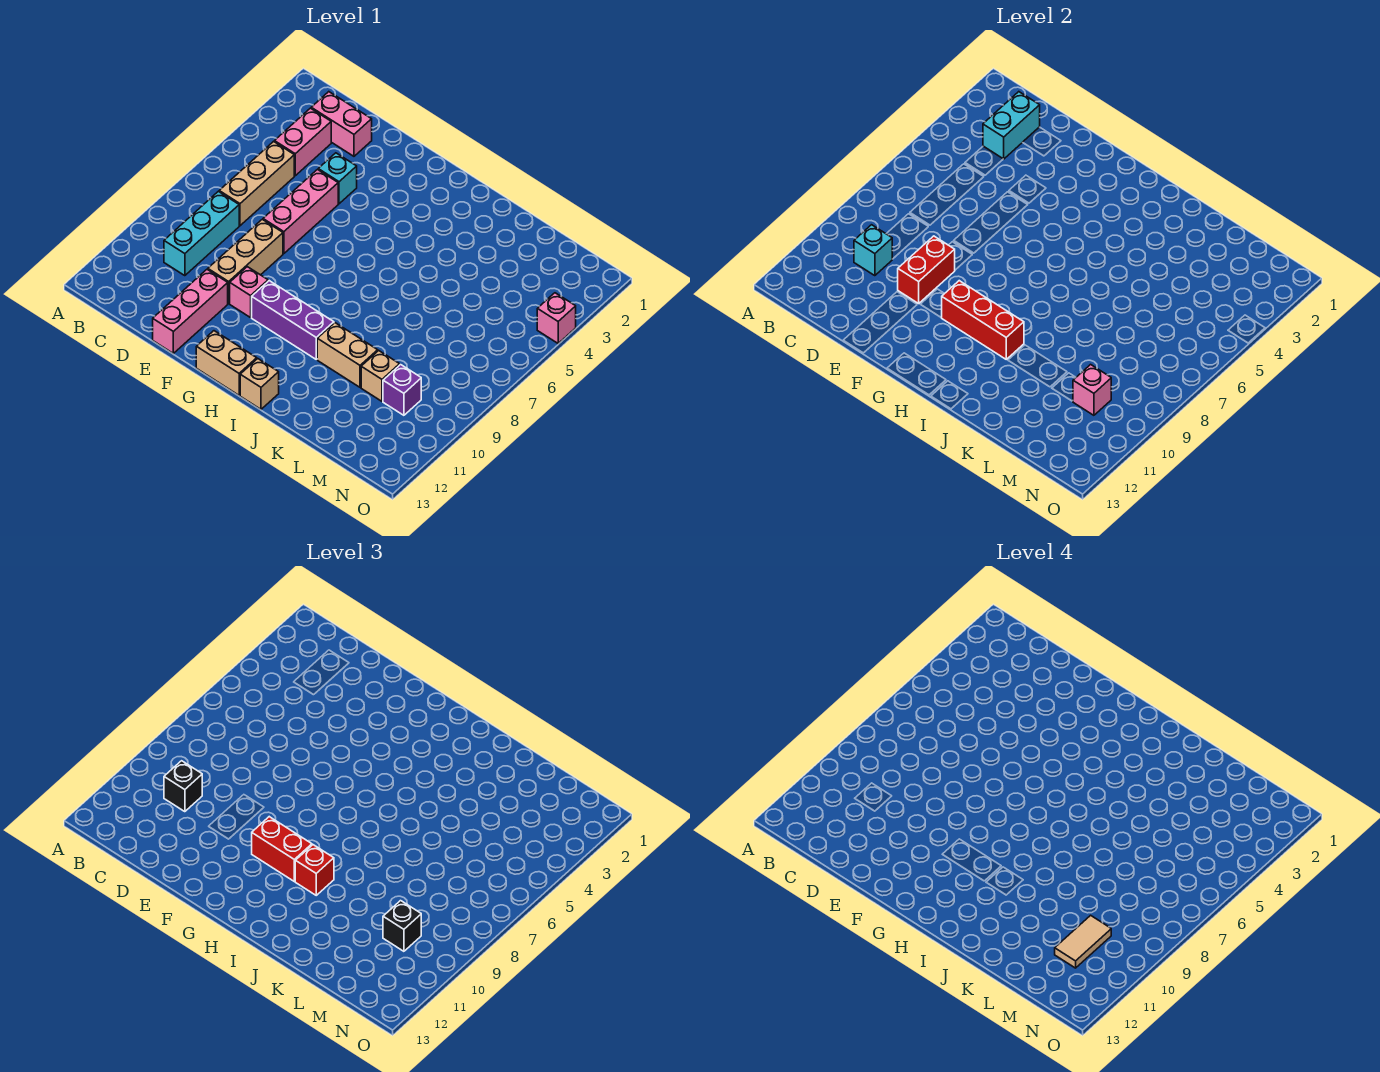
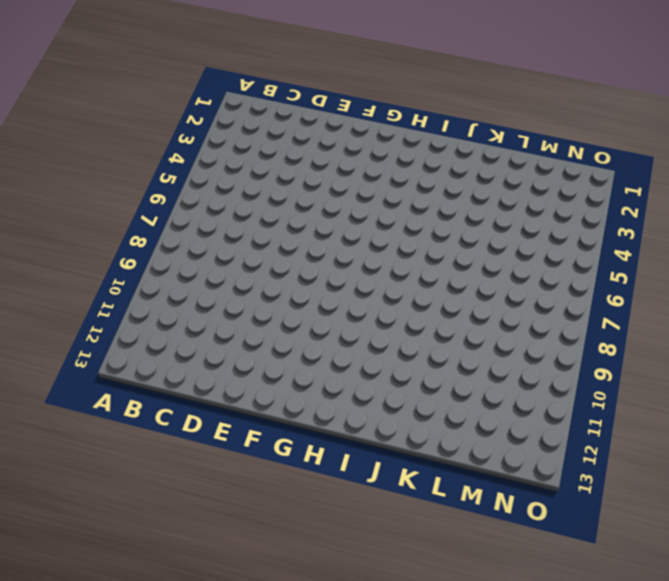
none -> pink 1x2 brick [311,92,372,156]
none -> pink 1x2 brick [274,108,331,176]
none -> tan 1x3 brick [219,142,294,226]

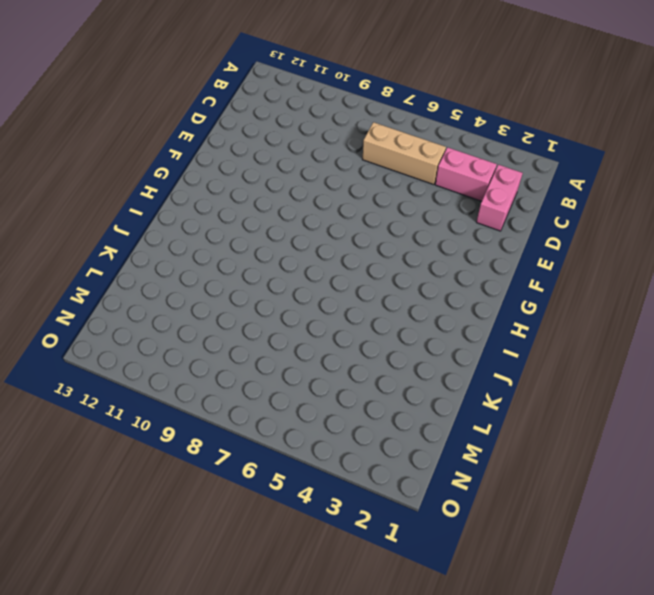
none -> cyan 1x3 brick [164,191,239,276]
none -> cyan 1x1 brick [318,153,357,204]
none -> pink 1x3 brick [263,170,338,254]

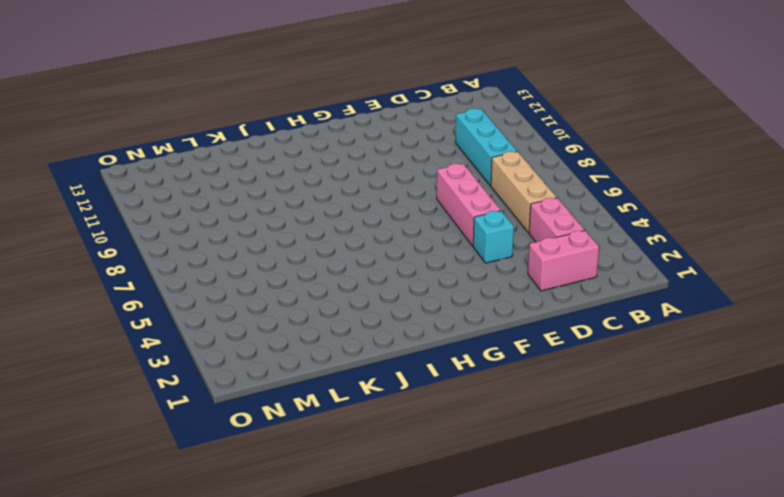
none -> tan 1x3 brick [208,219,283,303]
none -> pink 1x3 brick [153,269,228,353]
none -> pink 1x1 brick [230,267,268,318]

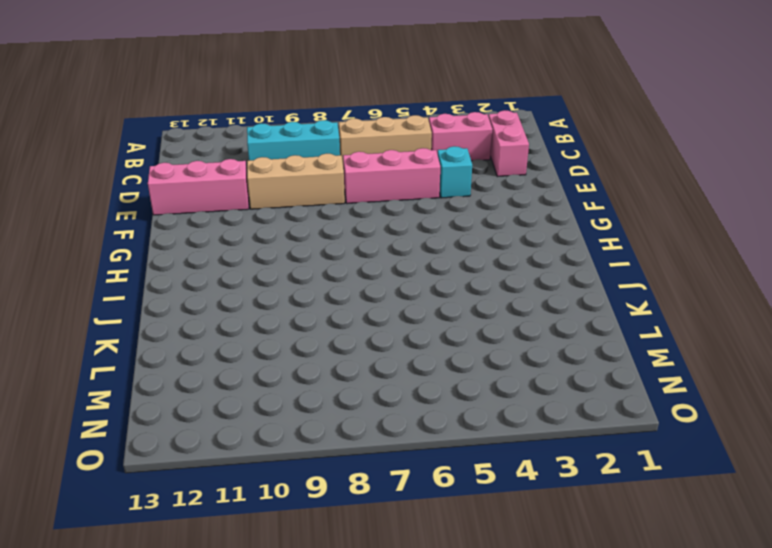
none -> pink 1x1 brick [230,267,268,318]
none -> purple 1x3 brick [252,281,334,359]
none -> tan 1x2 brick [196,331,257,395]

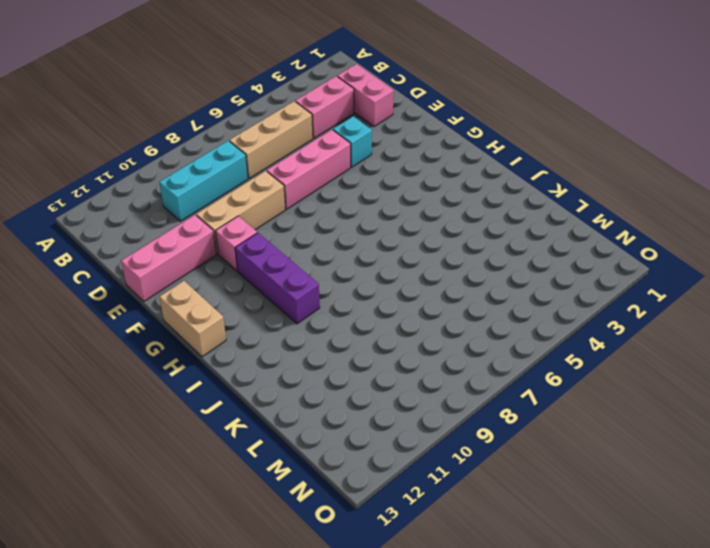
none -> tan 1x1 brick [240,359,279,409]
none -> tan 1x2 brick [317,323,378,387]
none -> tan 1x1 brick [361,351,400,401]

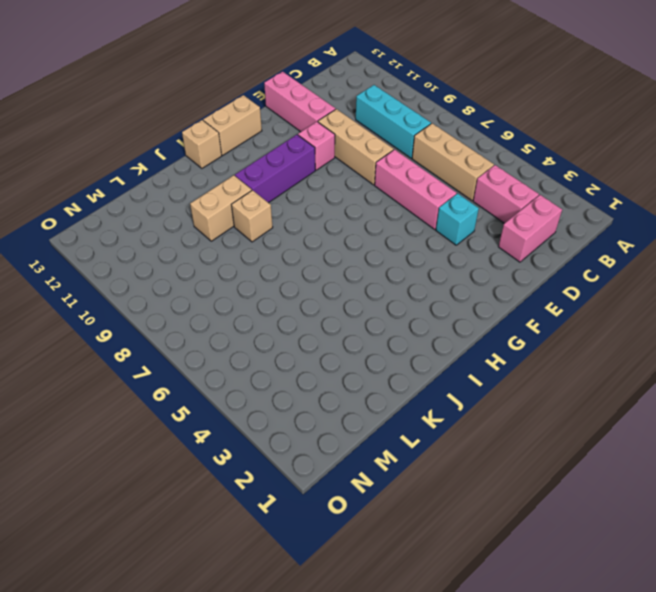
tan 1x1 brick [232,190,273,242] -> tan 1x1 brick moved to [361,351,400,401]
none -> purple 1x1 brick [383,365,421,415]
none -> pink 1x1 brick [537,293,576,343]
none -> cyan 1x2 brick [983,92,1040,159]

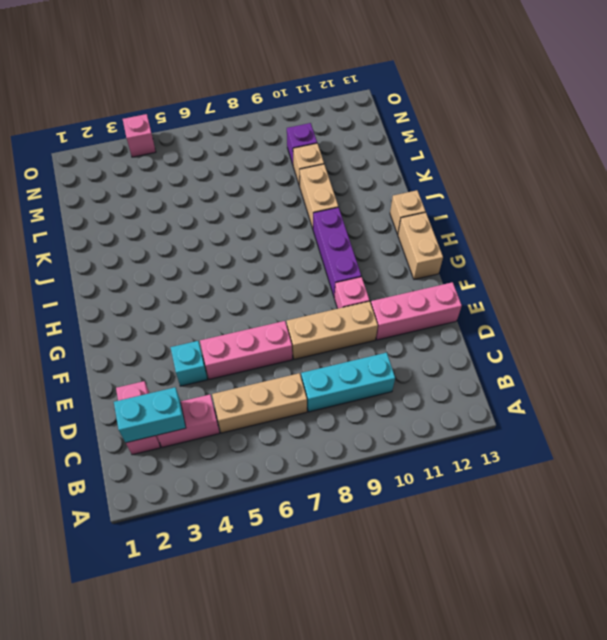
none -> cyan 1x1 brick [854,225,892,276]
none -> red 1x2 brick [898,236,955,303]
none -> red 1x3 brick [942,281,1024,359]

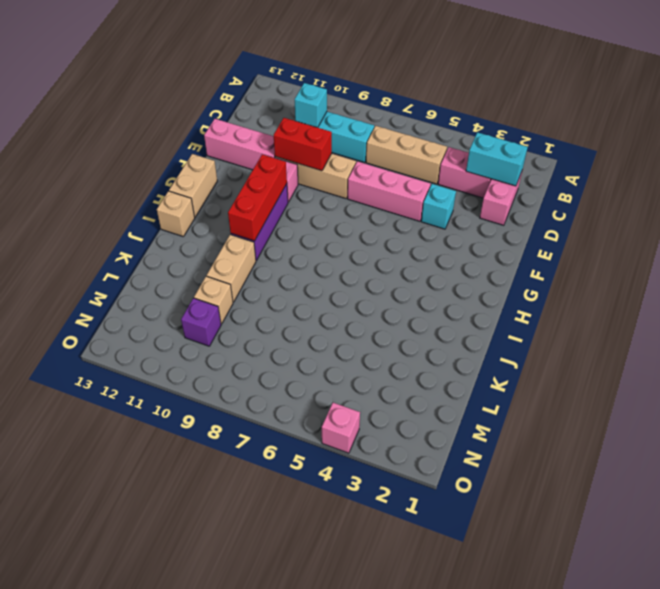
none -> pink 1x1 brick [1073,365,1111,415]
none -> black 1x1 brick [164,761,202,812]
none -> red 1x2 brick [252,817,312,882]

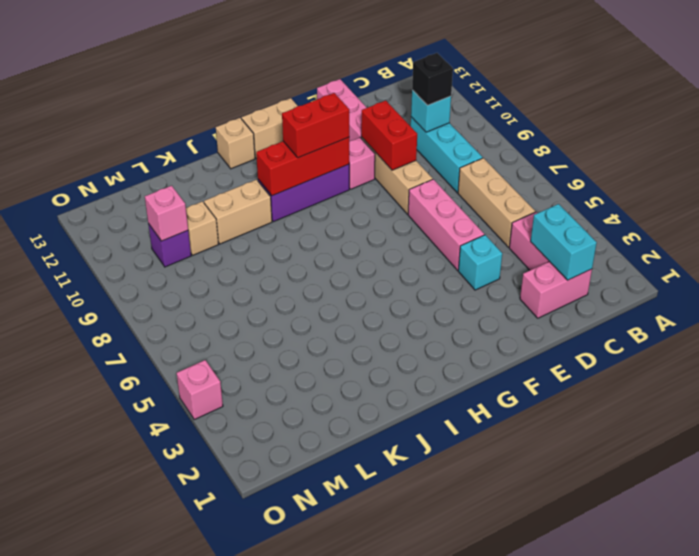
none -> red 1x1 brick [295,845,334,895]
none -> black 1x1 brick [383,901,421,951]
none -> tan 1x2 tile [1055,915,1111,968]

